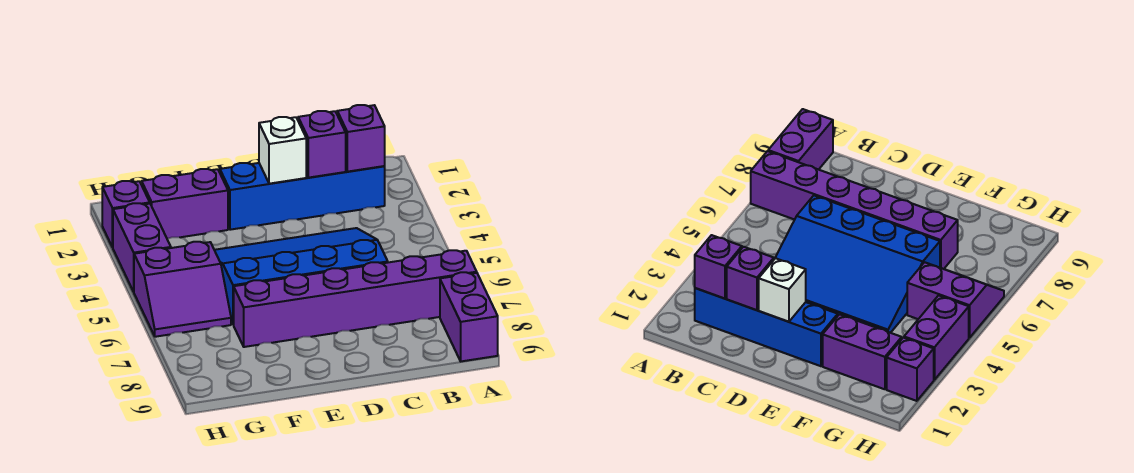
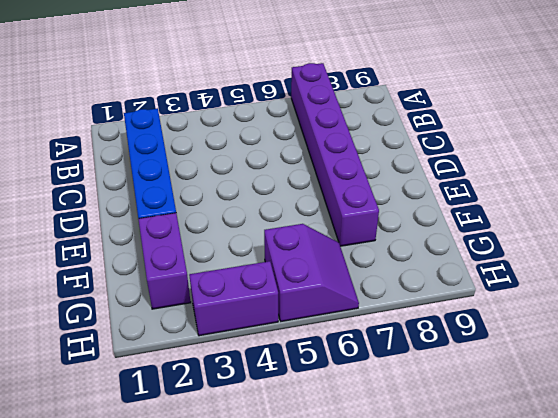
none -> purple 1x2 brick [440,272,498,361]
none -> blue 3x4 slope [215,228,388,325]

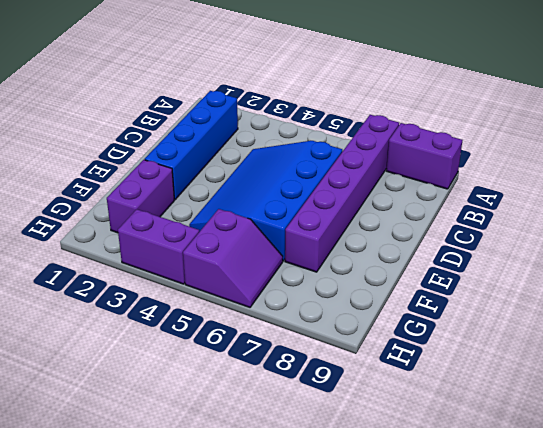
none -> purple 1x1 brick [102,181,150,247]
none -> purple 1x1 brick [337,105,385,172]

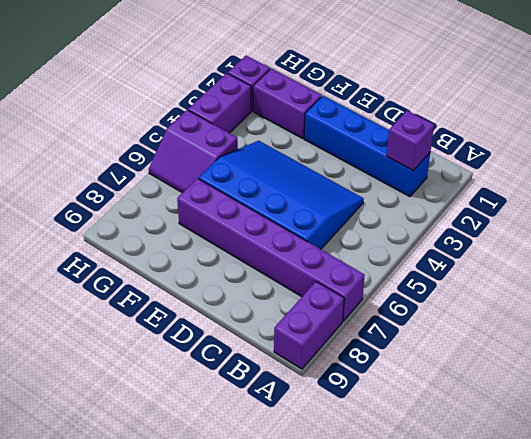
none -> purple 1x1 brick [298,111,346,178]
none -> white 1x1 brick [259,117,306,184]

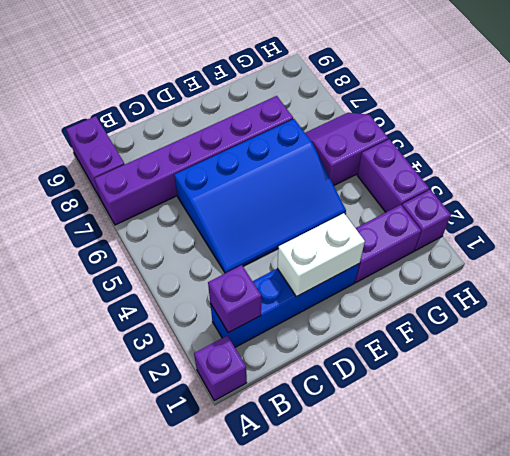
purple 1x1 brick [194,336,247,401] -> purple 1x1 brick moved to [298,111,346,178]
white 1x2 brick [277,213,365,297] -> white 1x1 brick [259,117,306,184]

